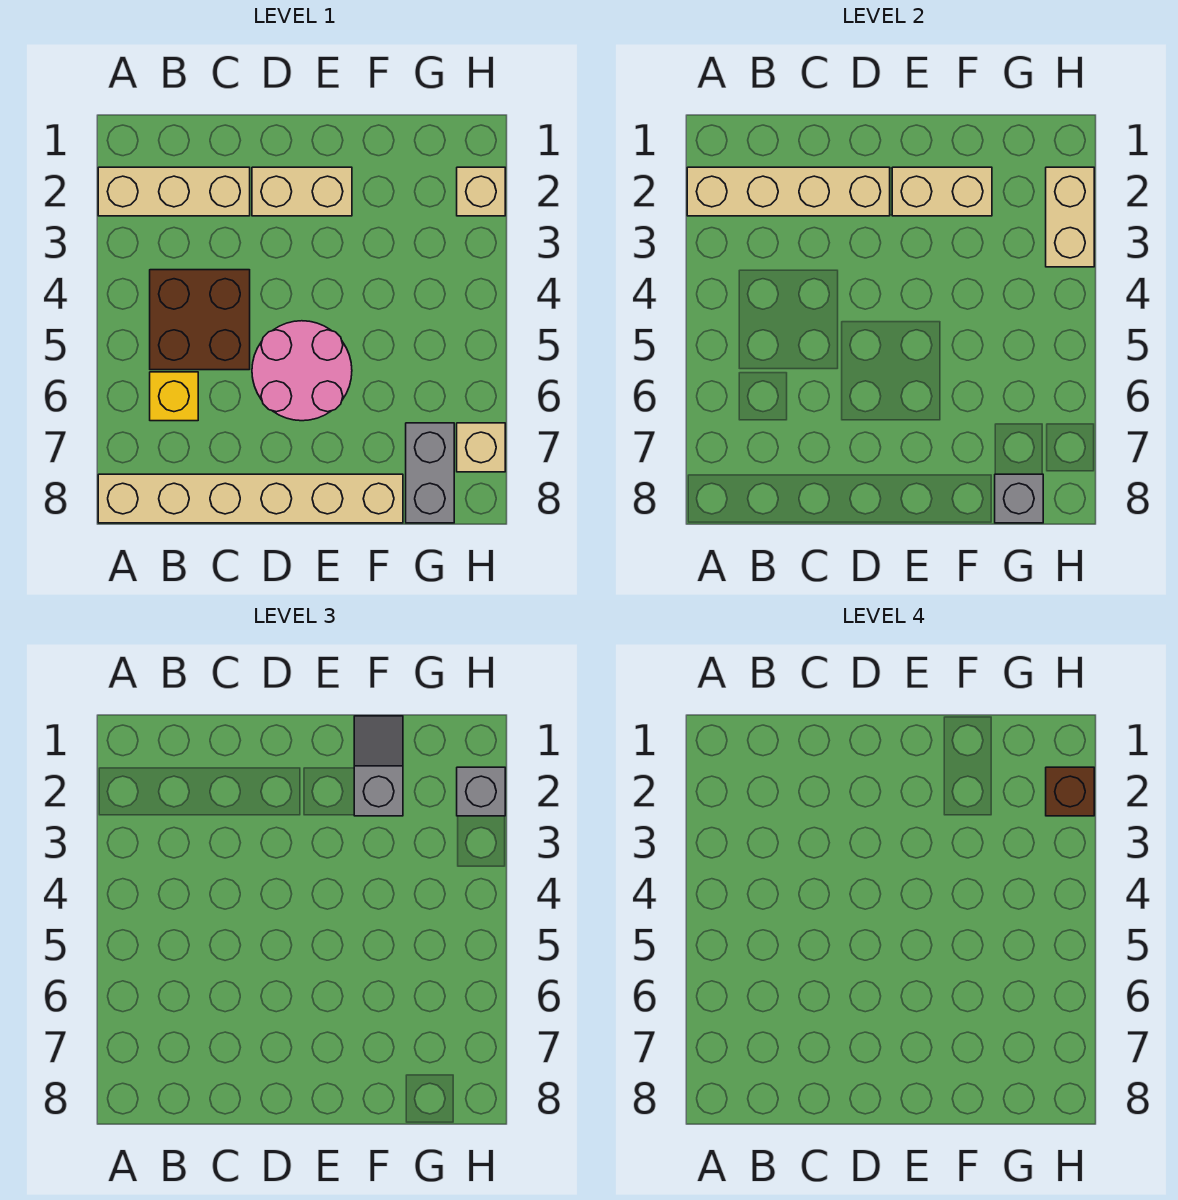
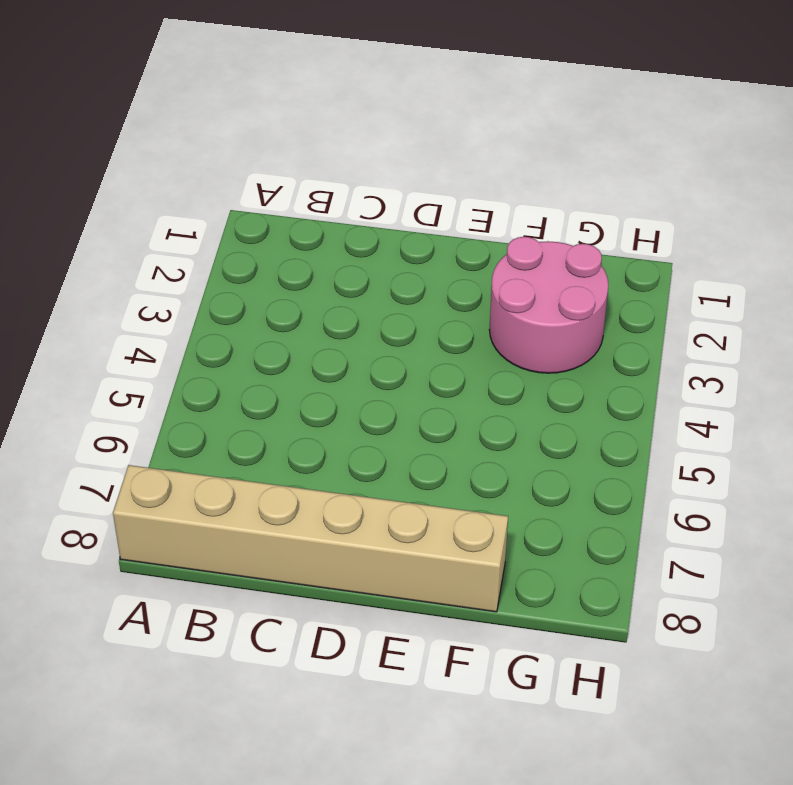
pink 2x2 round brick [489,237,608,373] -> pink 2x2 round brick moved to [252,321,352,421]
none -> tan 1x3 brick [98,167,250,216]
none -> brown 2x2 brick [150,270,250,370]
none -> yellow 1x1 brick [150,372,198,421]

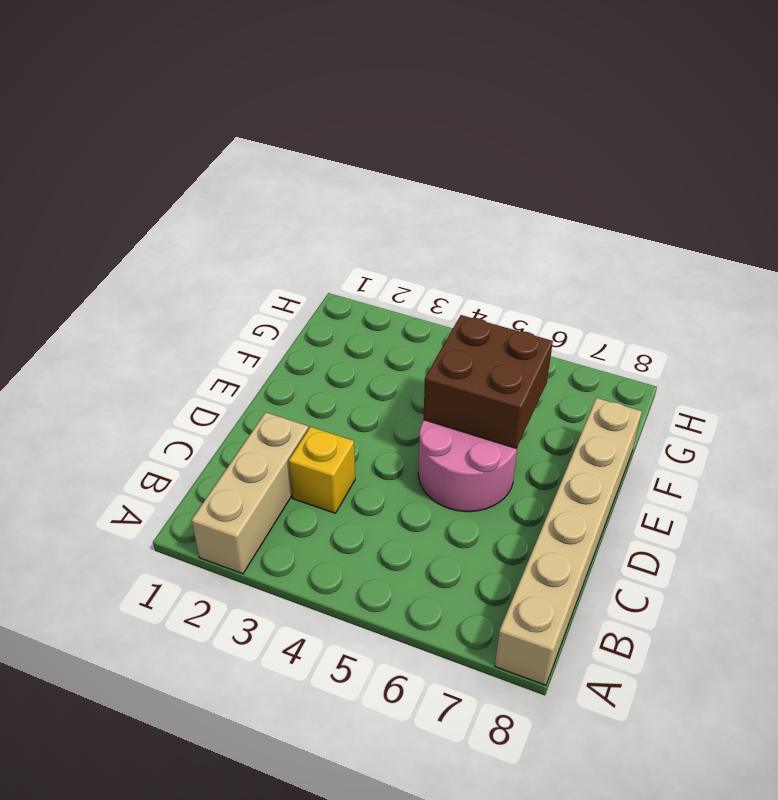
yellow 1x1 brick [289,427,355,513] -> yellow 1x1 brick moved to [150,372,198,421]
brown 2x2 brick [423,315,553,448] -> brown 2x2 brick moved to [150,270,250,370]
none -> tan 1x2 brick [252,167,352,216]
none -> grey 1x2 brick [406,423,454,523]
none -> tan 1x1 brick [457,167,505,216]

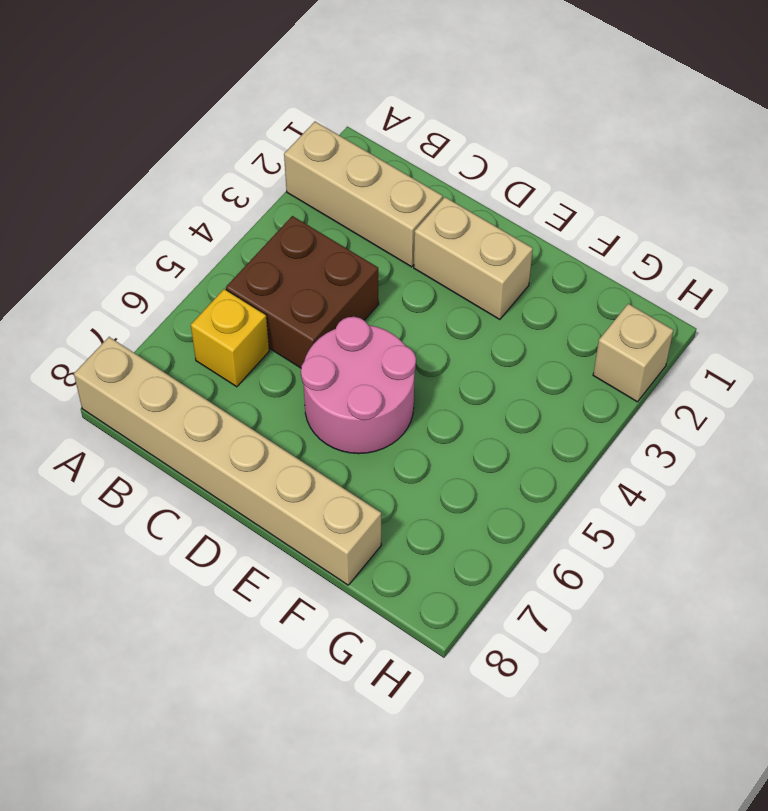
none -> grey 1x2 brick [406,423,454,523]
none -> tan 1x1 brick [457,423,505,472]
none -> tan 1x4 brick [687,167,890,216]

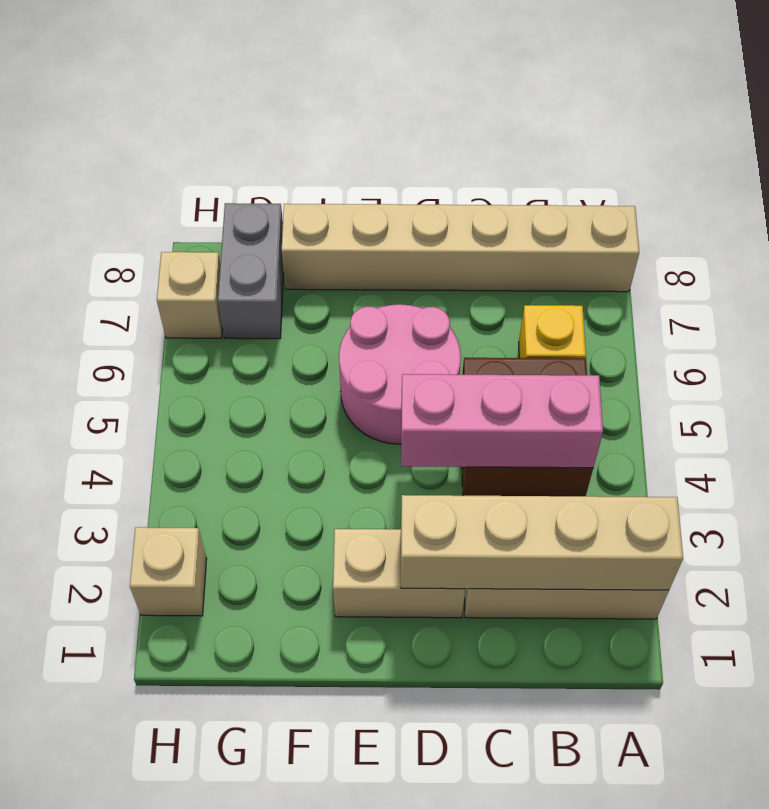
pink 1x3 brick [401,374,603,468] -> none
none -> tan 1x2 brick [892,167,992,216]
none -> grey 1x1 brick [995,474,1043,523]
none -> tan 1x2 brick [1046,167,1094,267]

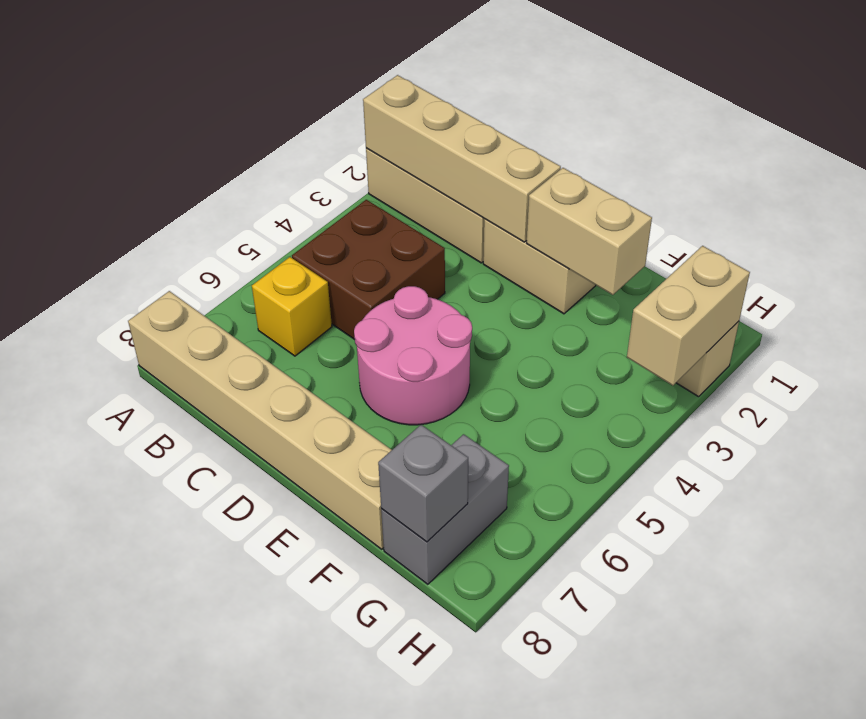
none -> tan 1x1 brick [457,423,505,472]
none -> grey 1x2 slope [354,716,403,816]
none -> grey 1x1 brick [457,767,505,816]

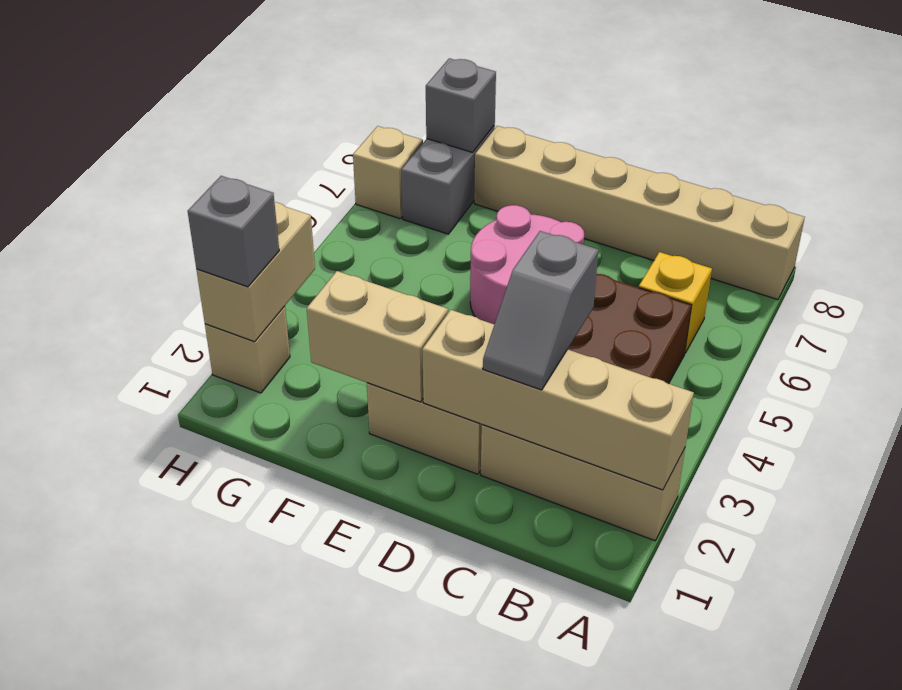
grey 1x2 slope [483,231,598,390] -> grey 1x2 slope moved to [354,716,403,816]
none -> brown 1x1 brick [1046,767,1094,816]

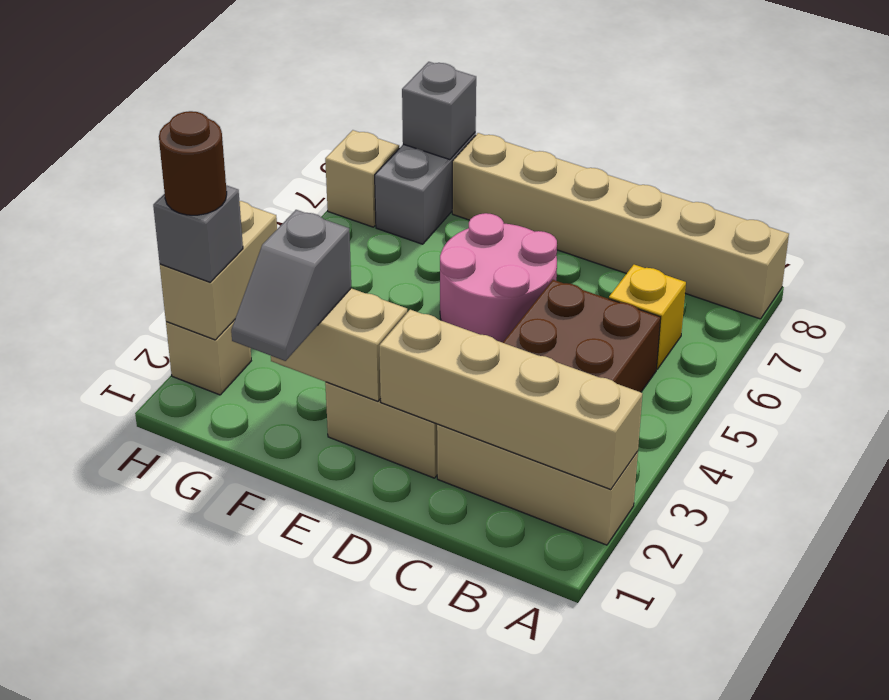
brown 1x1 round brick [159,111,227,215] -> brown 1x1 brick [1046,767,1094,816]

